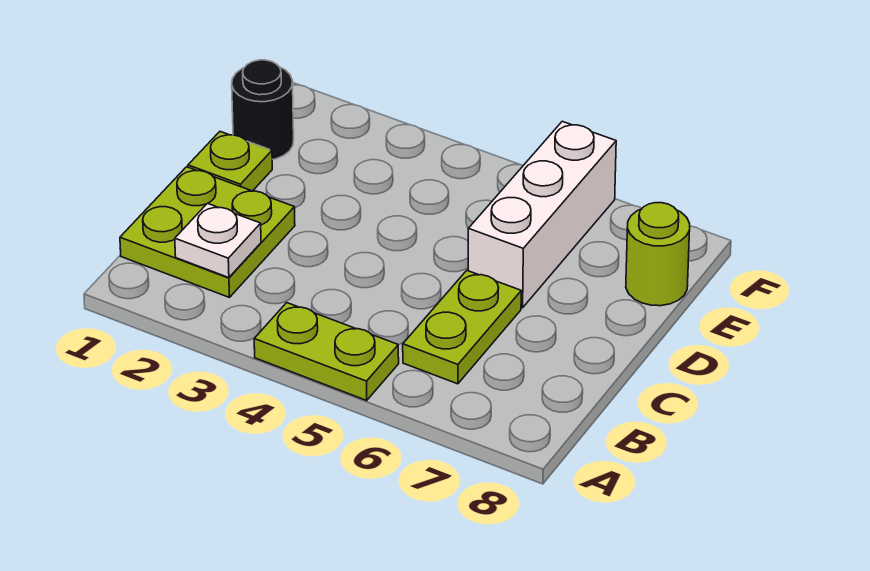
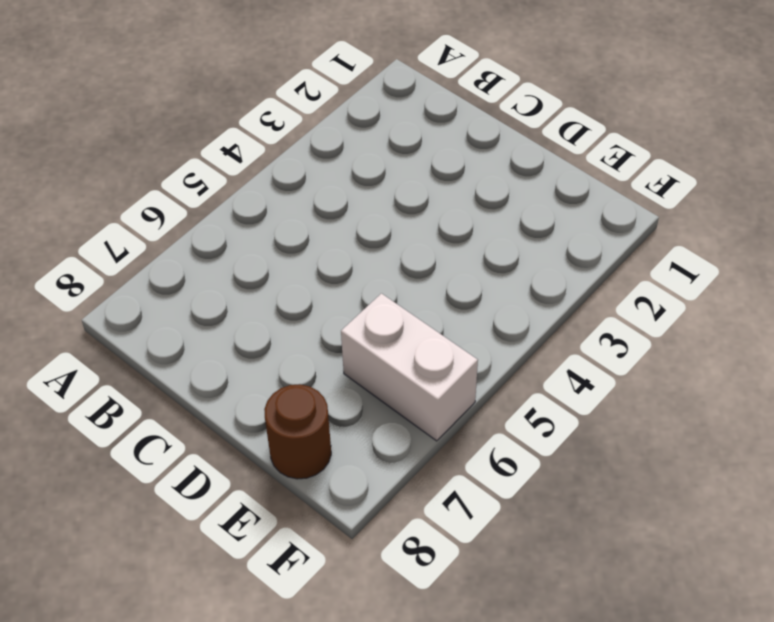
white 1x2 brick [341,293,478,441] -> white 1x3 brick [468,121,616,308]
brown 1x1 round brick [264,384,331,479] -> lime 1x1 round brick [626,203,690,306]
none -> lime 1x2 plate [254,303,399,400]
none -> lime 2x2 plate [120,167,295,297]

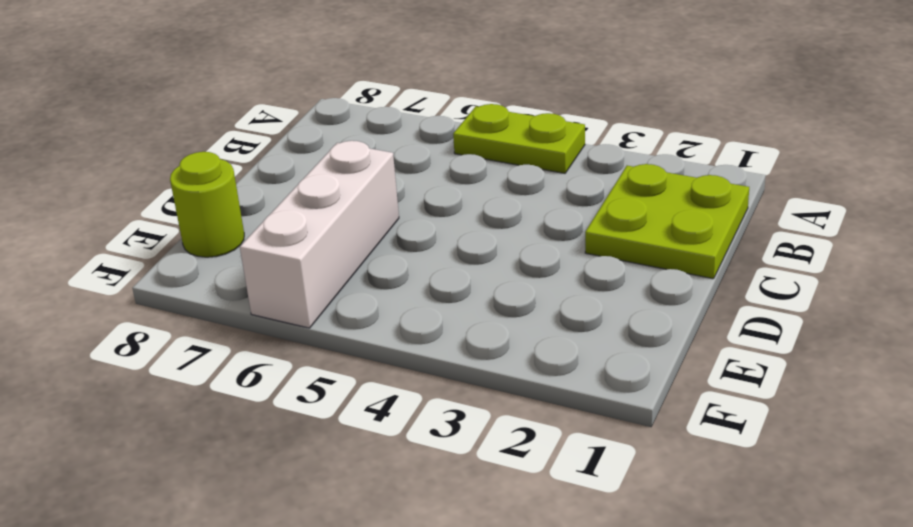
none -> lime 1x2 plate [403,271,521,384]
none -> lime 1x1 plate [188,132,272,191]

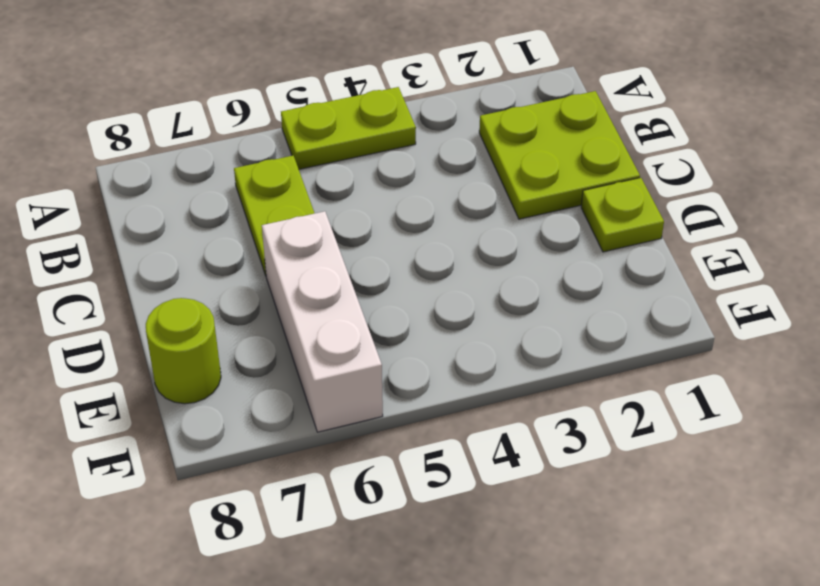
none -> black 1x1 round brick [232,60,294,160]
none -> white 1x1 plate [175,203,261,278]

